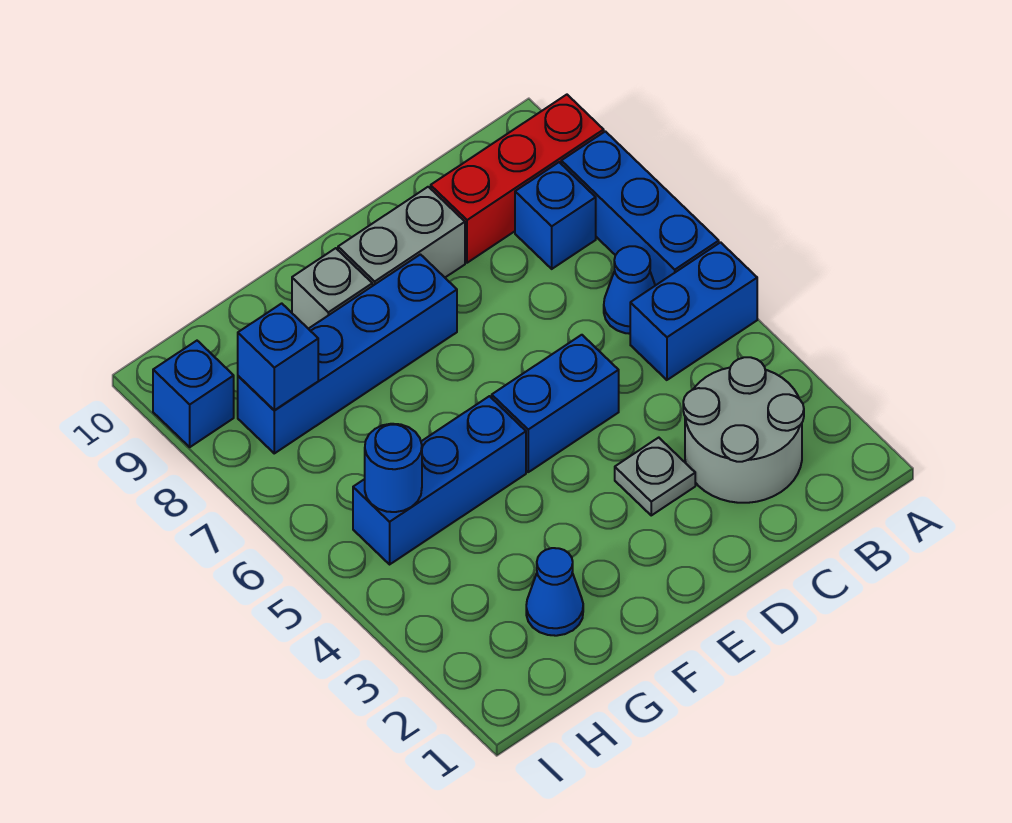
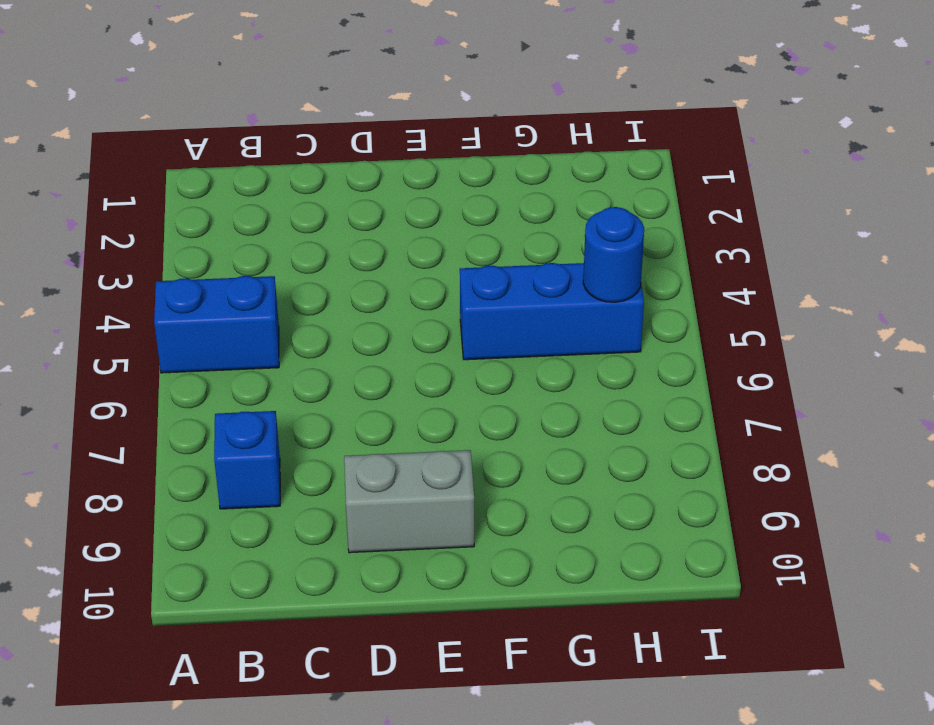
none -> blue 1x3 brick [561,131,719,285]
none -> red 1x3 brick [431,95,604,263]
none -> grey 2x2 round brick [683,357,804,503]

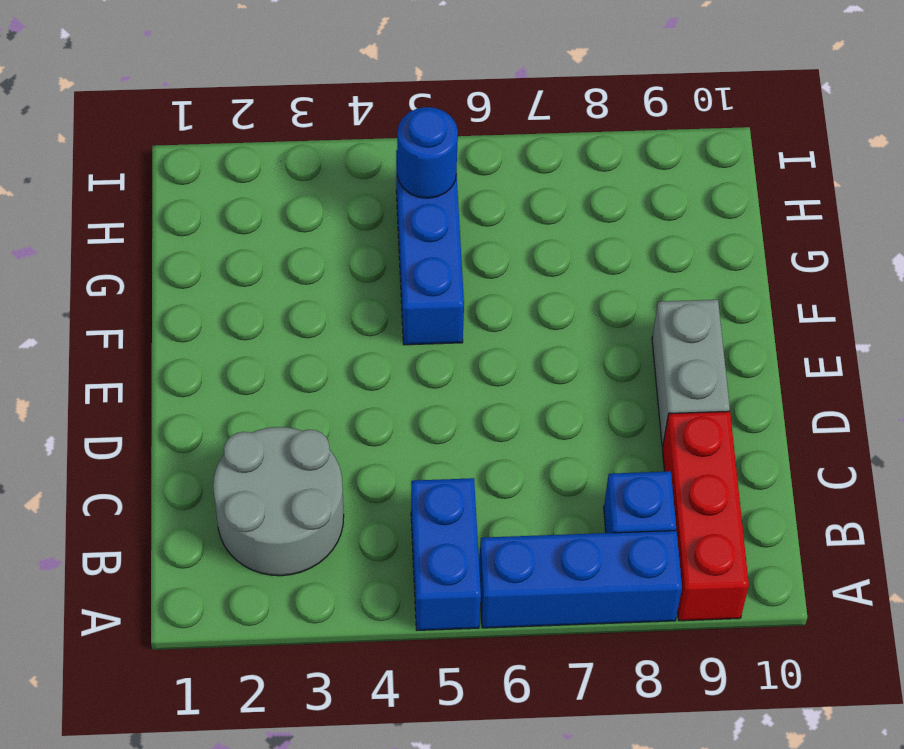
none -> blue 1x1 cone [604,246,655,334]
none -> grey 1x1 plate [615,438,695,515]
none -> blue 1x2 brick [492,335,619,472]

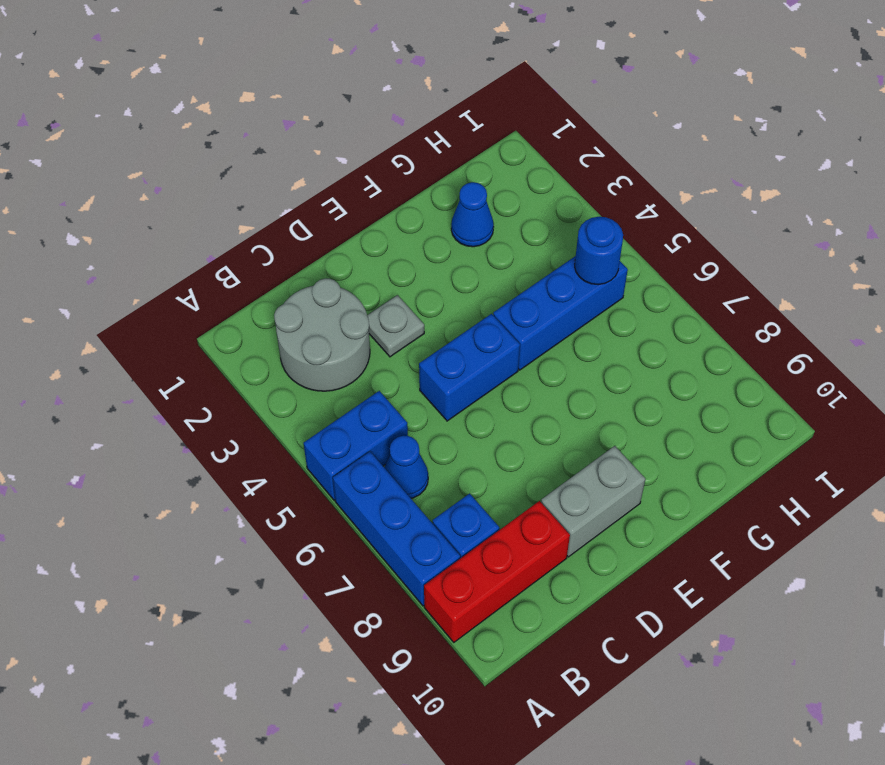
none -> blue 1x4 brick [238,254,457,453]
none -> grey 1x1 brick [292,248,372,329]
none -> blue 1x1 brick [153,341,234,447]

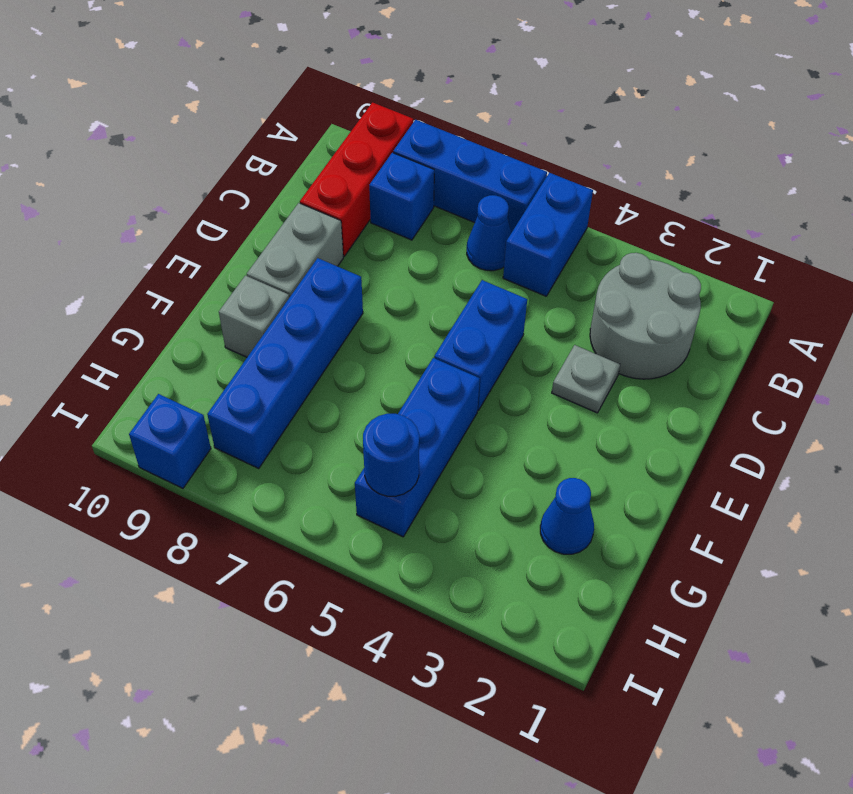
none -> blue 1x1 brick [238,303,318,410]

